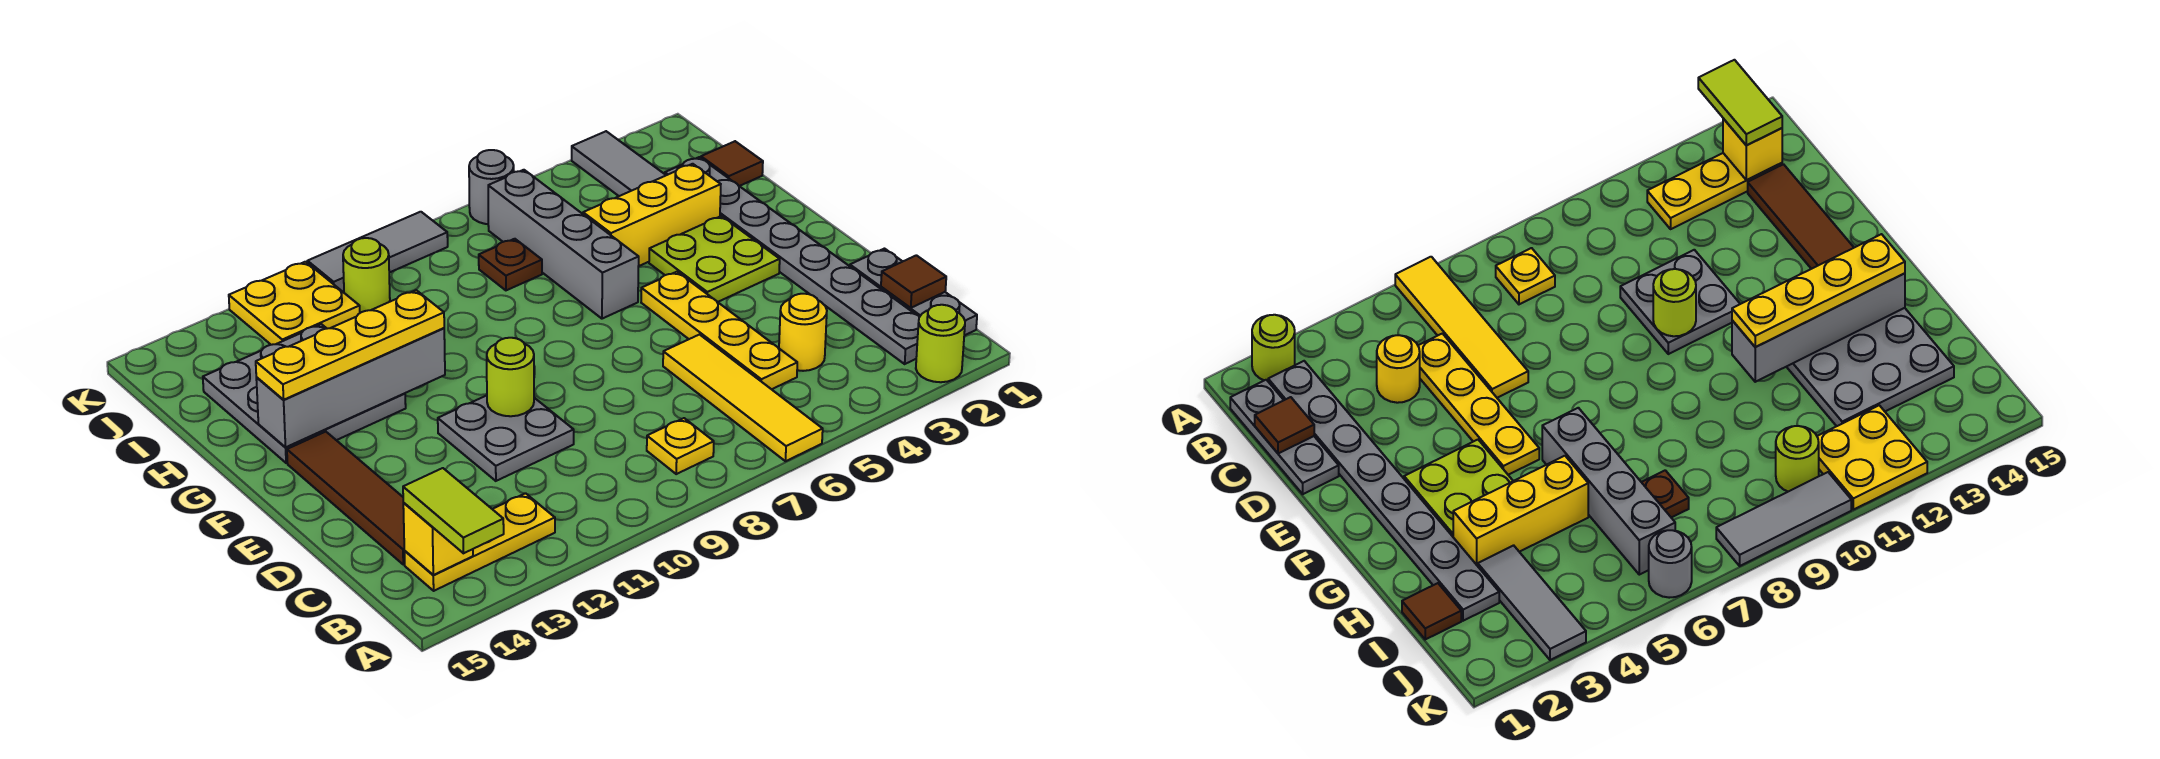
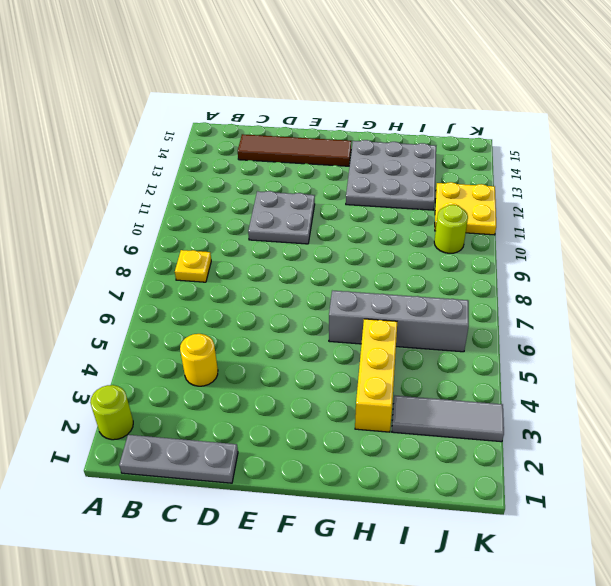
none -> yellow 1x4 tile [663,335,823,461]
none -> grey 1x8 plate [665,157,920,364]
none -> yellow 1x3 plate [404,493,555,591]

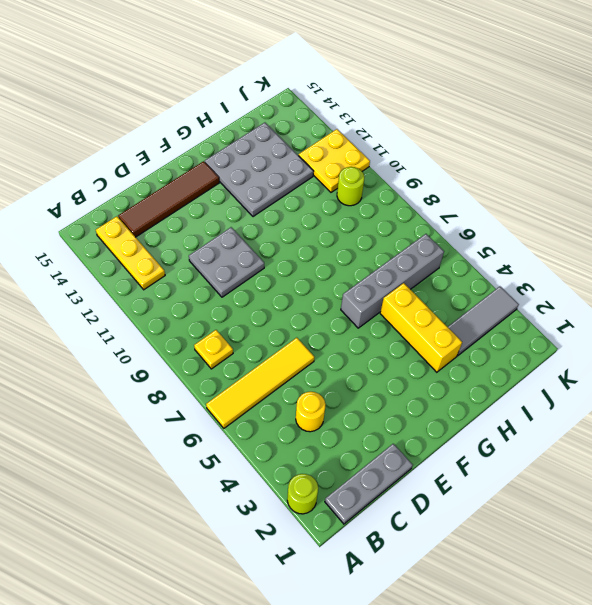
none -> grey 1x8 plate [665,157,920,364]
none -> yellow 1x4 plate [641,272,797,389]
none -> lime 2x2 plate [649,216,780,302]

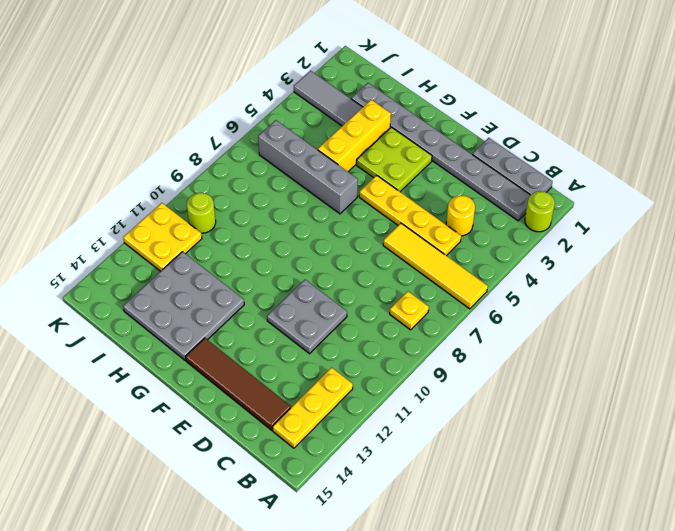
none -> brown 1x1 tile [701,141,763,186]
none -> brown 1x1 plate [479,239,542,290]
none -> grey 1x1 round brick [469,150,514,224]

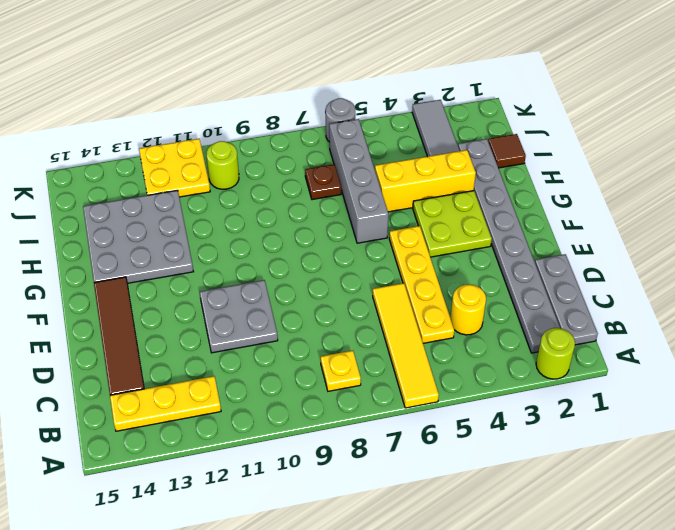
none -> grey 1x3 tile [308,212,448,292]
none -> yellow 1x1 brick [403,503,473,575]
none -> brown 1x1 tile [881,255,946,308]

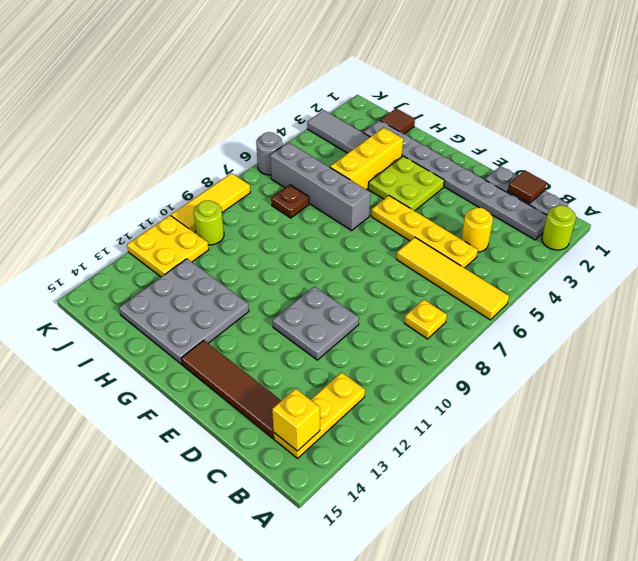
yellow 1x3 tile [171,173,250,232] -> grey 1x3 tile [308,212,448,292]
none -> lime 1x1 round brick [487,338,534,416]
none -> grey 1x4 brick [256,328,445,447]
none -> lime 1x2 tile [403,468,504,553]

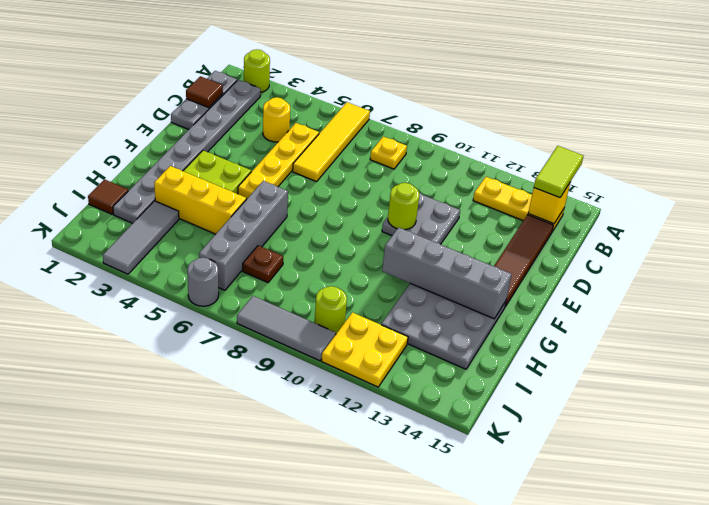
none -> yellow 1x4 plate [256,290,444,400]

